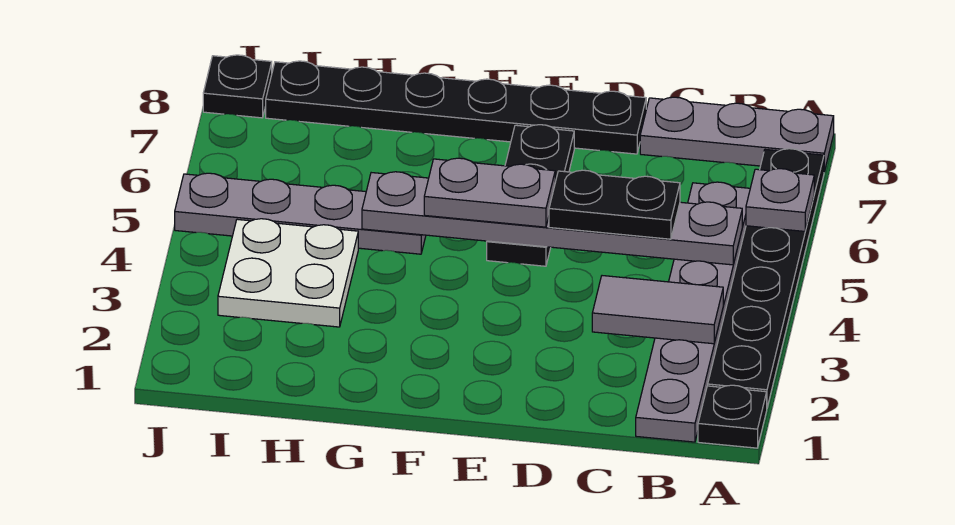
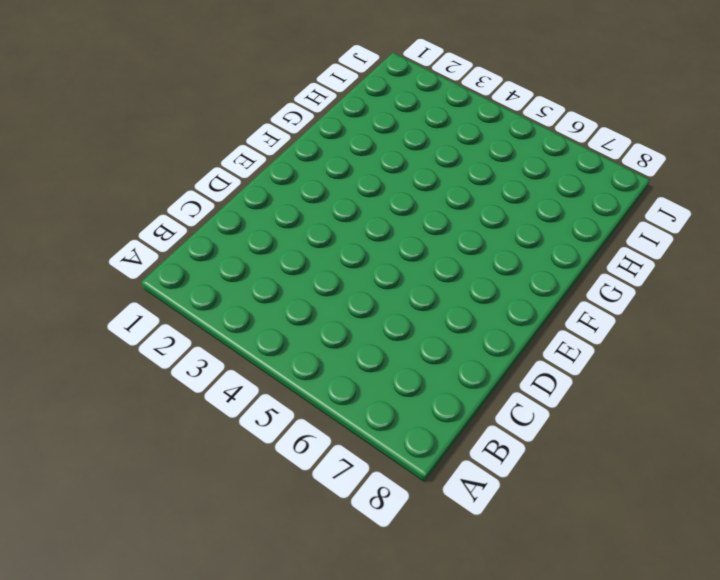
none -> black 1x1 plate [698,385,767,448]
none -> black 1x6 plate [708,149,824,407]
none -> grey 1x3 plate [640,97,834,172]

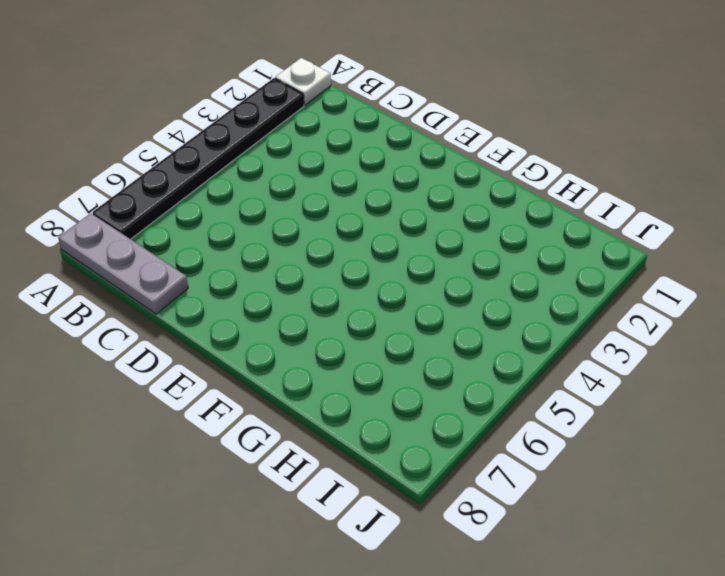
white 1x1 plate [275,58,331,105] -> black 1x1 plate [698,385,767,448]
none -> grey 1x6 plate [636,182,750,442]
none -> black 1x6 plate [266,61,646,154]
none -> black 1x3 plate [487,125,574,266]

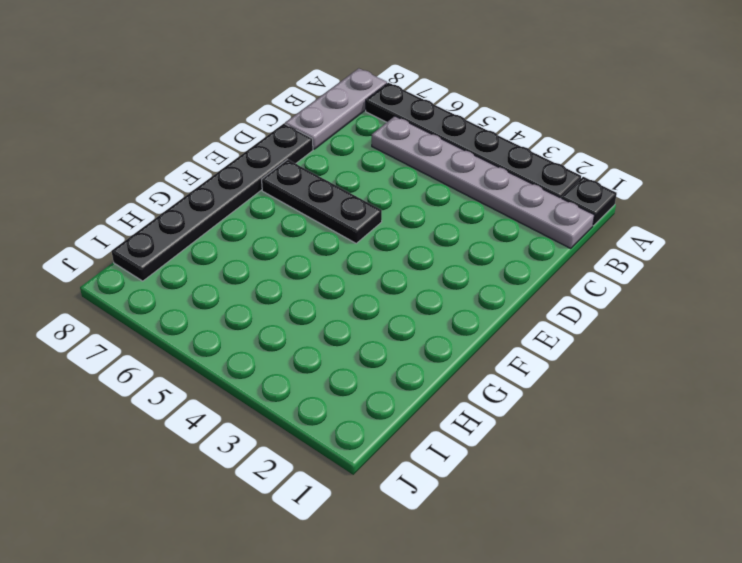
none -> grey 1x4 plate [175,173,426,254]
none -> white 2x2 plate [218,219,358,327]
none -> black 1x1 plate [203,55,272,118]

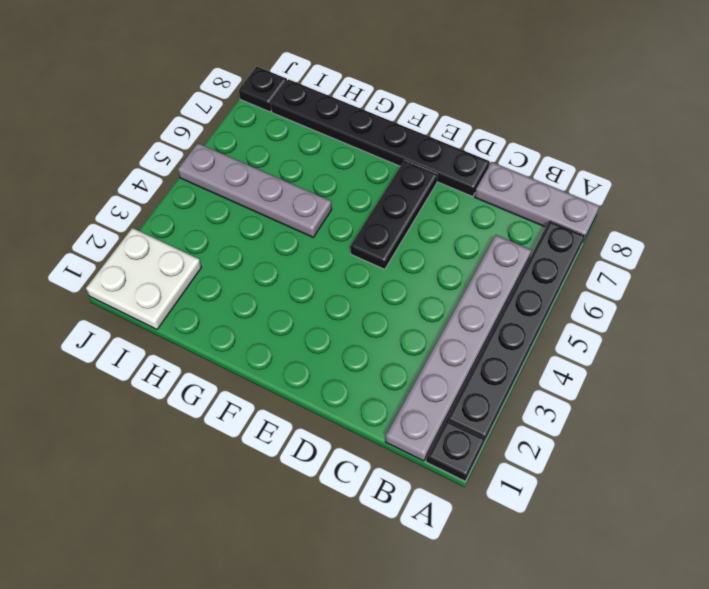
white 2x2 plate [86,228,201,329] -> white 2x2 plate moved to [218,219,358,327]
none -> grey 1x1 plate [746,169,814,231]
none -> grey 1x2 tile [592,276,723,344]
none -> grey 1x6 plate [362,172,742,265]

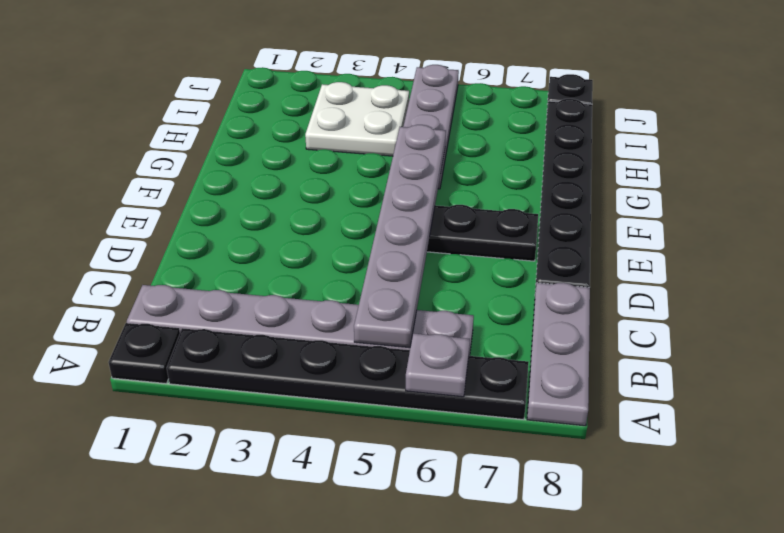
none -> grey 1x2 tile [592,276,723,344]
none -> black 1x2 plate [549,170,680,239]
none -> grey 1x2 plate [424,158,555,227]

